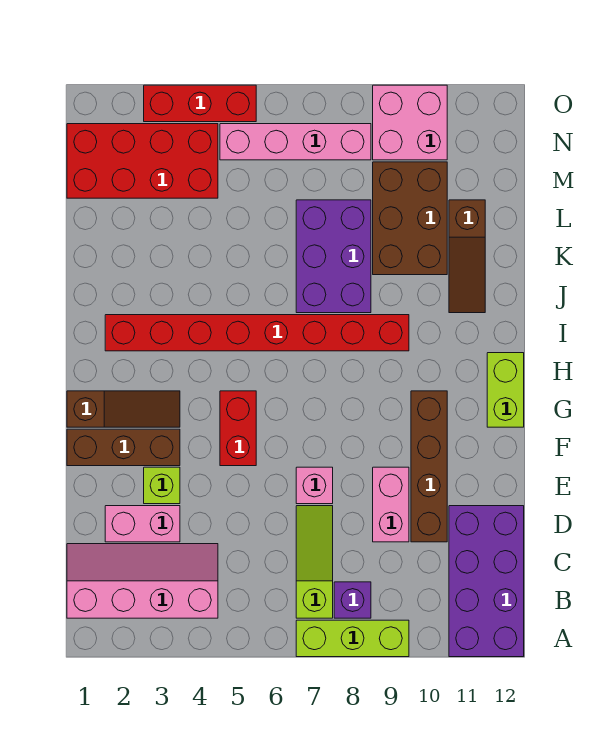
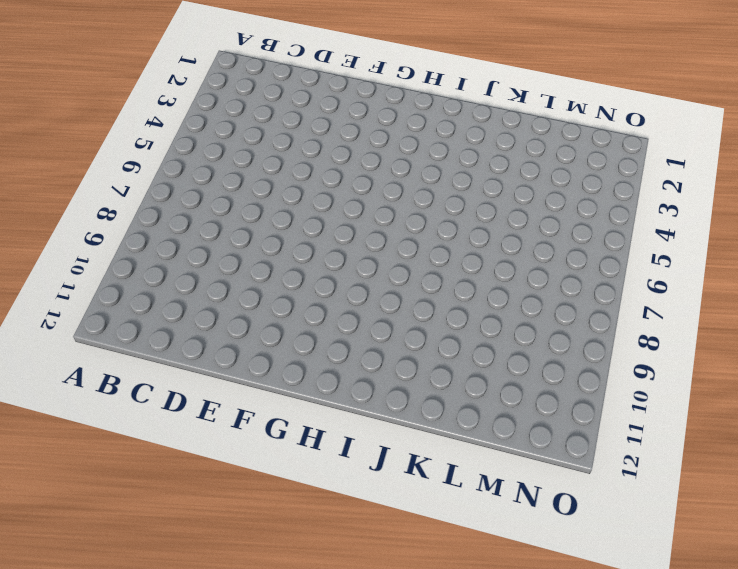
none -> lime 1x3 brick [296,620,409,657]
none -> purple 2x4 brick [449,506,524,657]
none -> pink 2x4 slope [67,544,218,618]

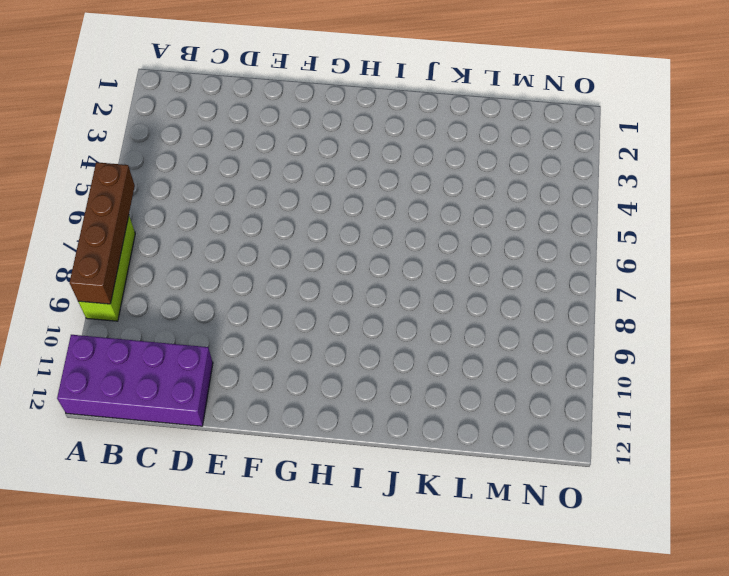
brown 1x4 brick [70,162,135,304] -> brown 1x4 brick turned to [411,391,447,542]
none -> pink 2x4 slope [67,544,218,618]
none -> lime 1x3 slope [296,506,333,618]
none -> purple 1x1 brick [334,582,371,618]

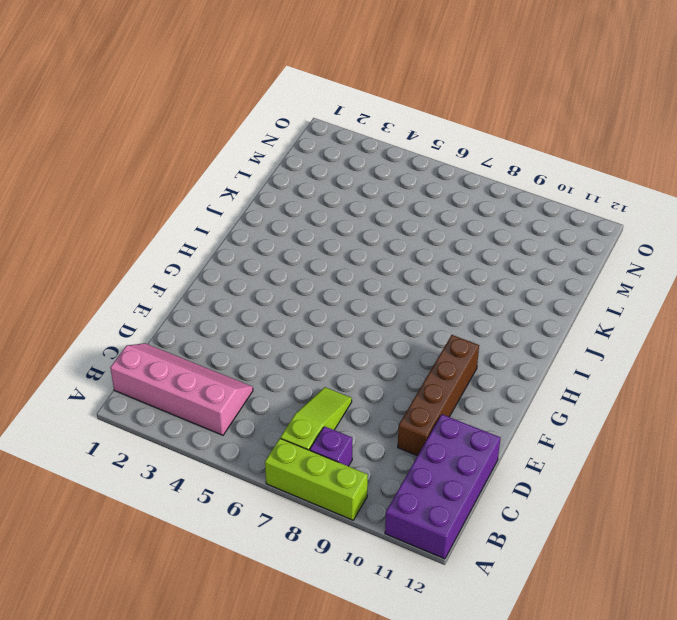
none -> pink 1x2 brick [105,506,180,542]
none -> pink 1x2 brick [373,467,409,542]
none -> lime 1x1 brick [144,467,180,504]

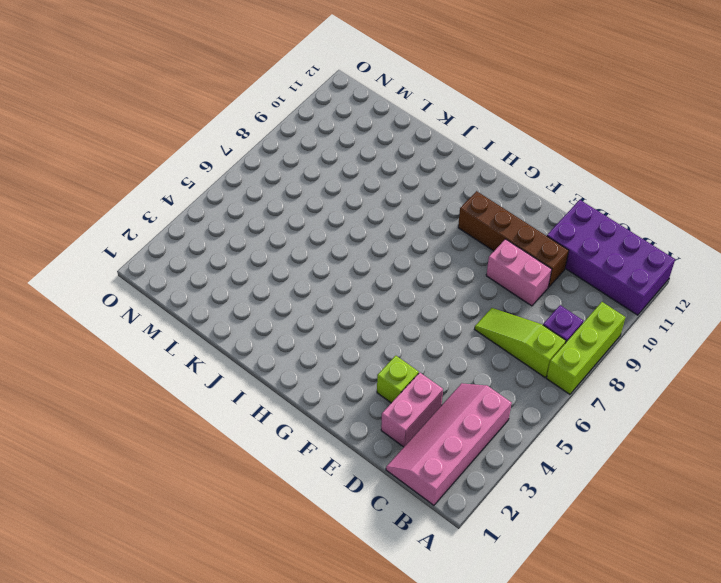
none -> pink 1x1 brick [296,467,333,504]
none -> brown 1x3 brick [67,429,180,466]
none -> red 1x2 brick [220,391,256,466]

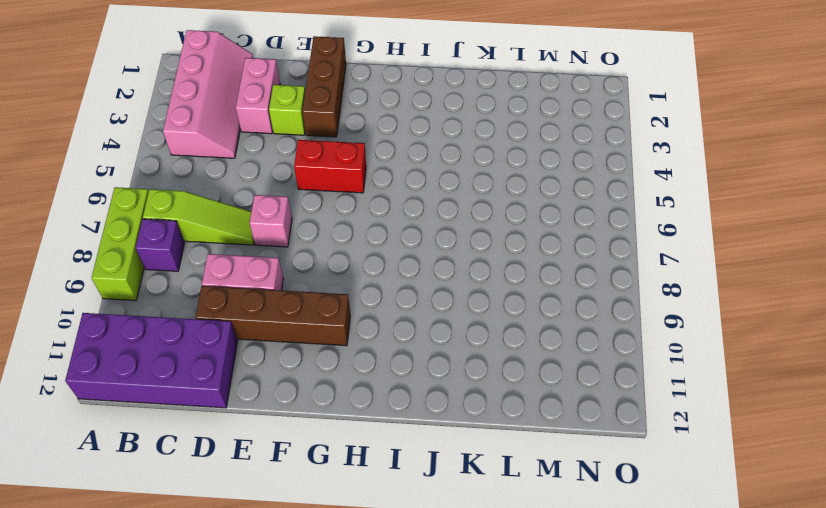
none -> brown 1x3 slope [67,391,180,427]
none -> lime 1x2 brick [487,353,524,427]
none -> red 1x8 brick [105,315,409,351]

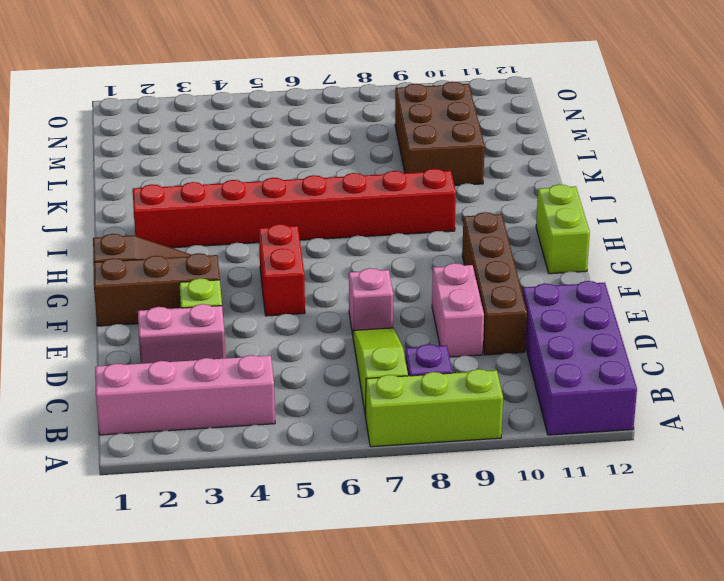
none -> purple 2x3 brick [296,200,371,313]
none -> brown 1x3 slope [449,200,485,313]
none -> red 2x4 brick [67,124,218,198]

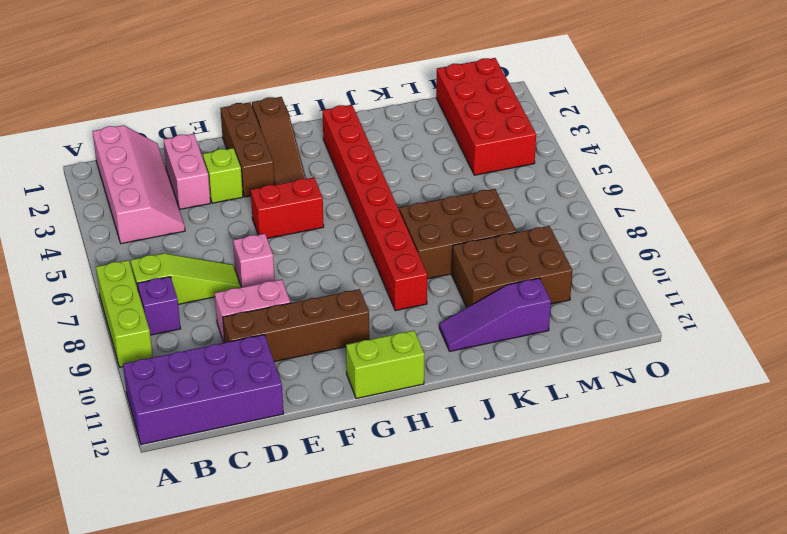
brown 2x3 brick [399,189,516,279] -> purple 2x3 brick [296,200,371,313]
purple 1x3 slope [439,278,551,351] -> brown 1x3 slope [449,200,485,313]
none -> pink 1x4 brick [220,124,371,160]
none -> pink 2x2 brick [373,85,447,160]
none -> red 1x3 brick [144,85,256,122]

